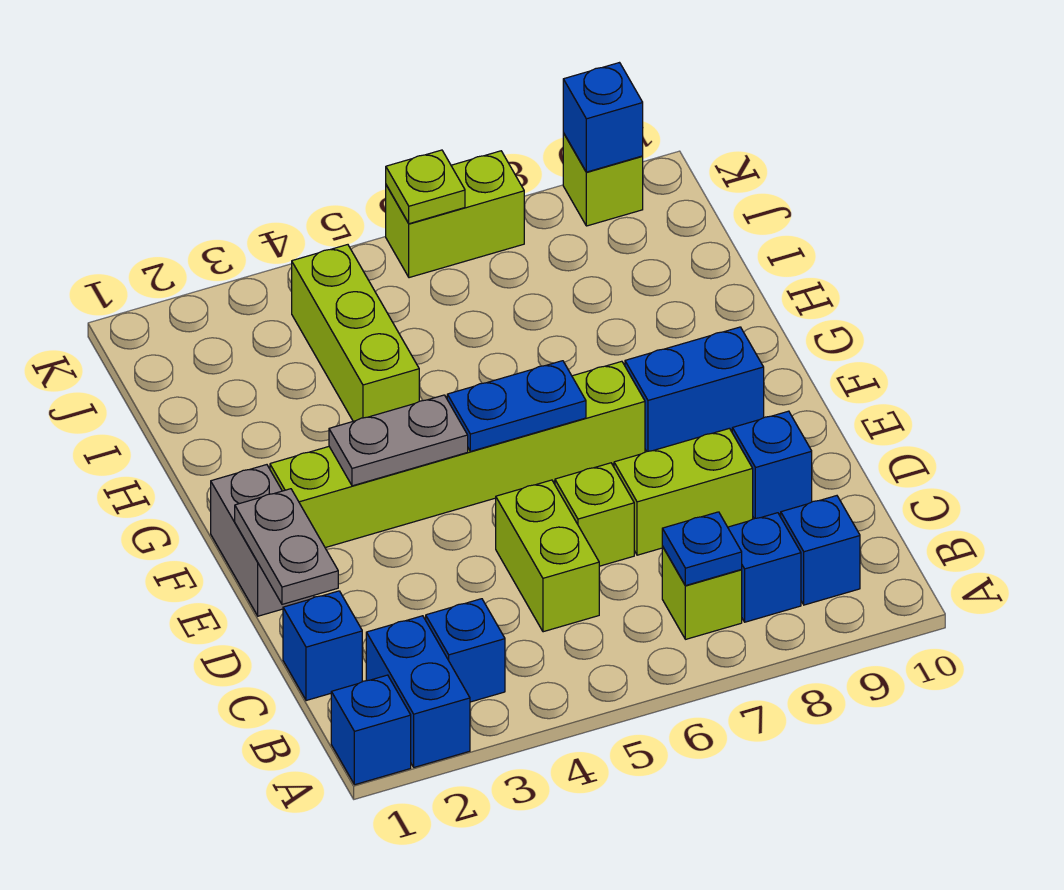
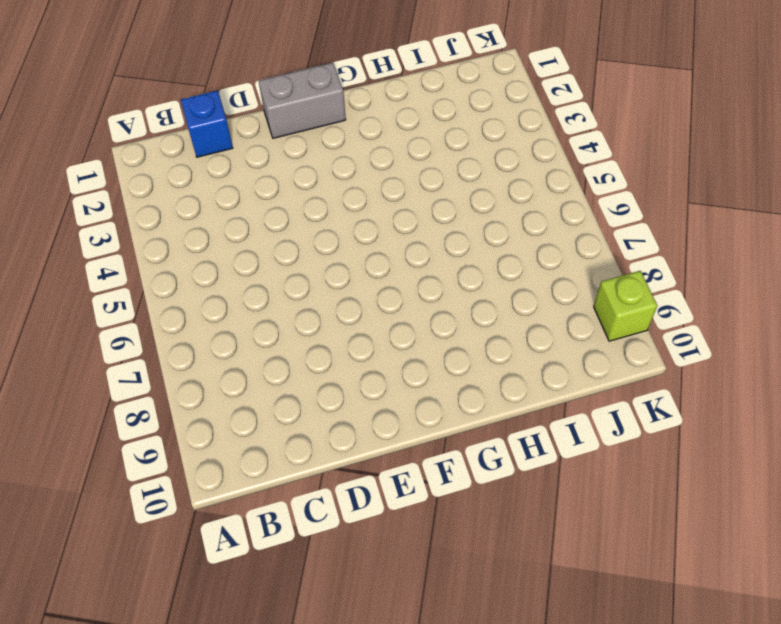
none -> blue 1x1 brick [331,675,411,785]
none -> blue 1x2 brick [366,616,470,767]
none -> blue 1x1 brick [426,599,505,702]

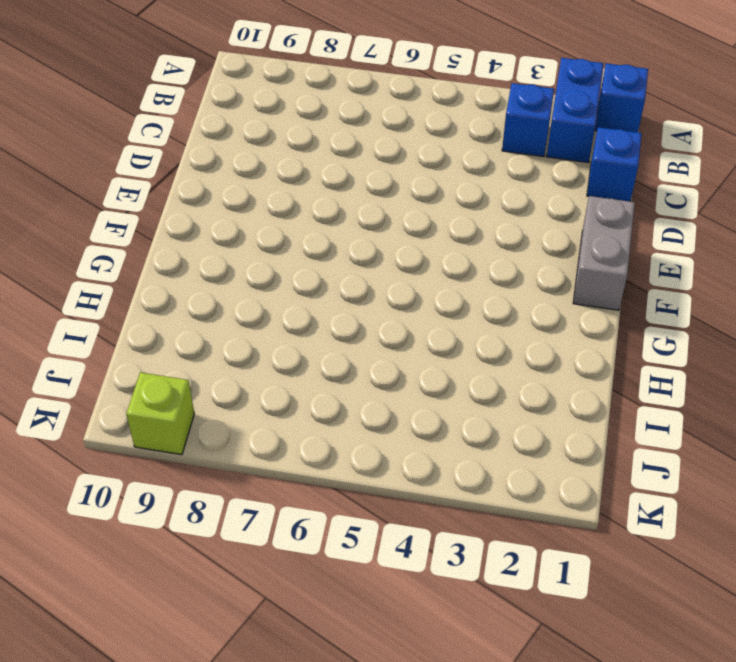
none -> lime 1x1 brick [662,546,742,639]
none -> blue 1x1 brick [728,513,801,622]
none -> blue 1x1 brick [781,496,860,605]

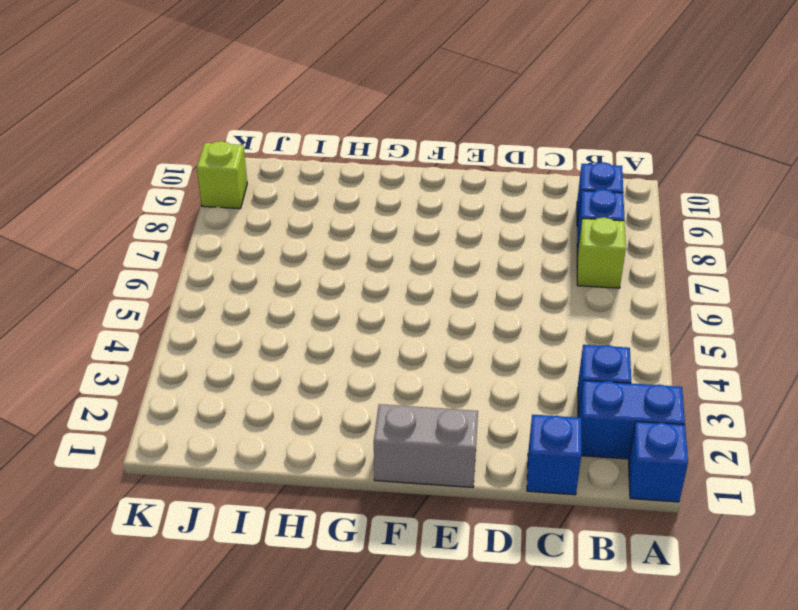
none -> lime 1x2 brick [496,480,599,632]
none -> lime 1x1 brick [555,463,634,566]
none -> lime 1x2 brick [614,428,753,555]

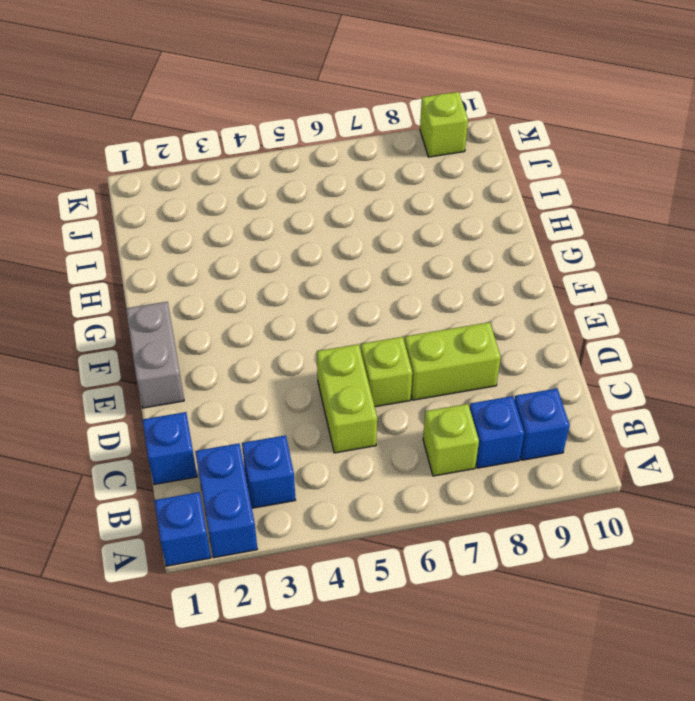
none -> blue 1x1 brick [732,411,812,519]
none -> lime 1x6 brick [270,361,645,548]
none -> blue 1x2 brick [625,327,764,451]

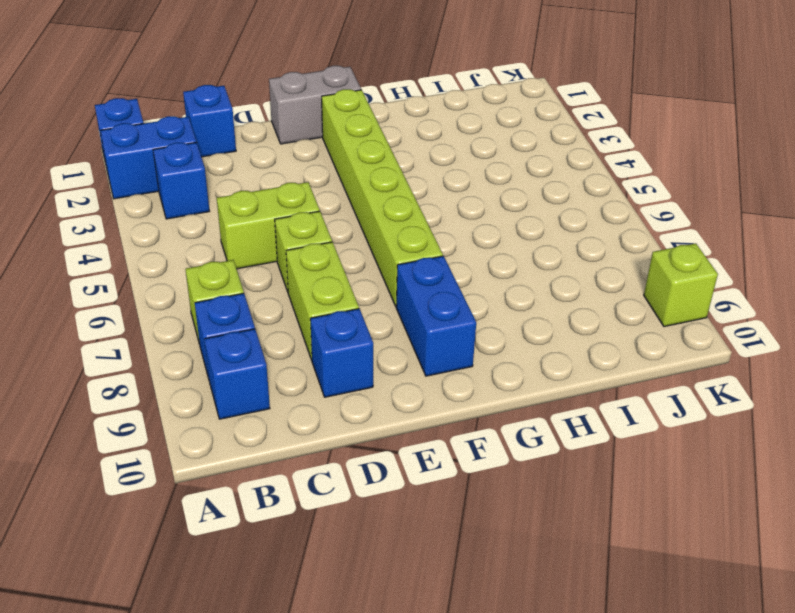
none -> lime 1x3 brick [292,245,419,421]
none -> lime 1x2 brick [386,151,524,278]
none -> blue 1x1 plate [662,512,742,586]

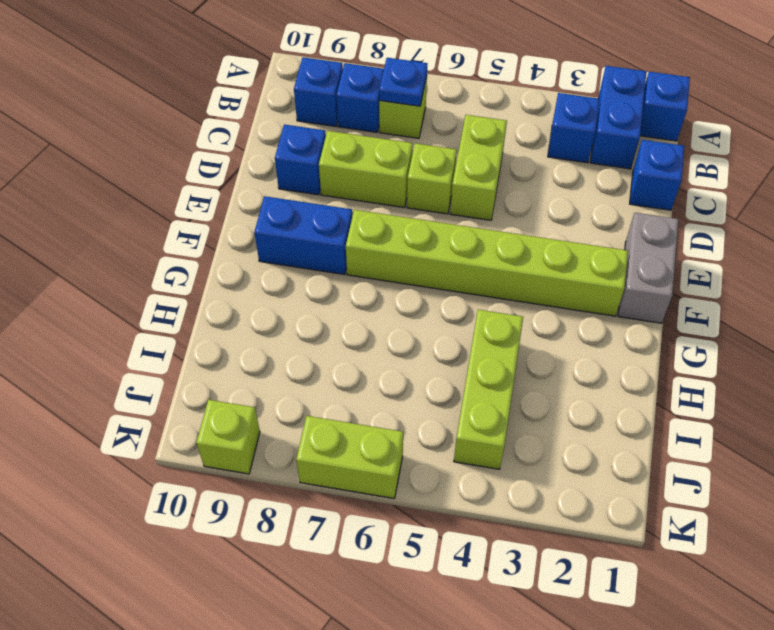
none -> grey 1x2 plate [235,489,338,604]
none -> grey 1x2 plate [329,395,468,486]
none -> blue 1x2 plate [447,361,586,451]

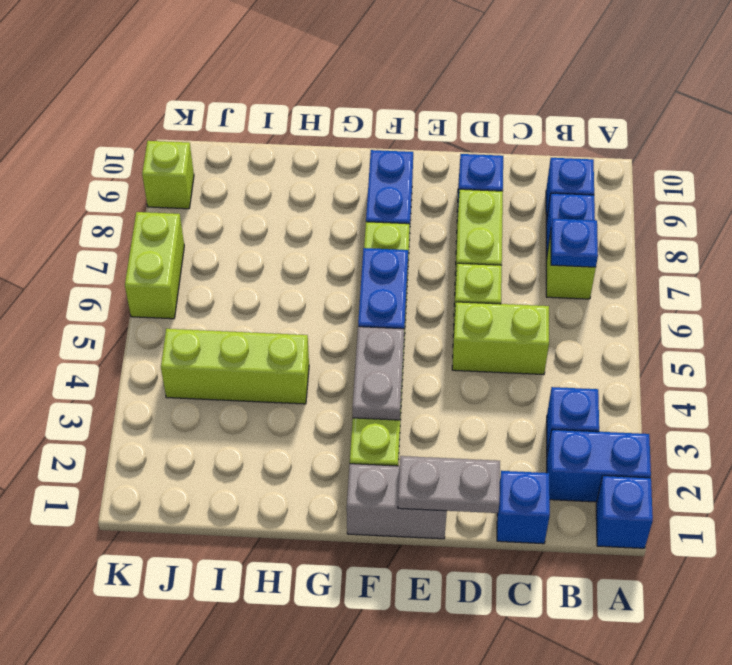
none -> lime 1x1 plate [386,150,465,224]
none -> blue 1x1 brick [563,63,643,172]

